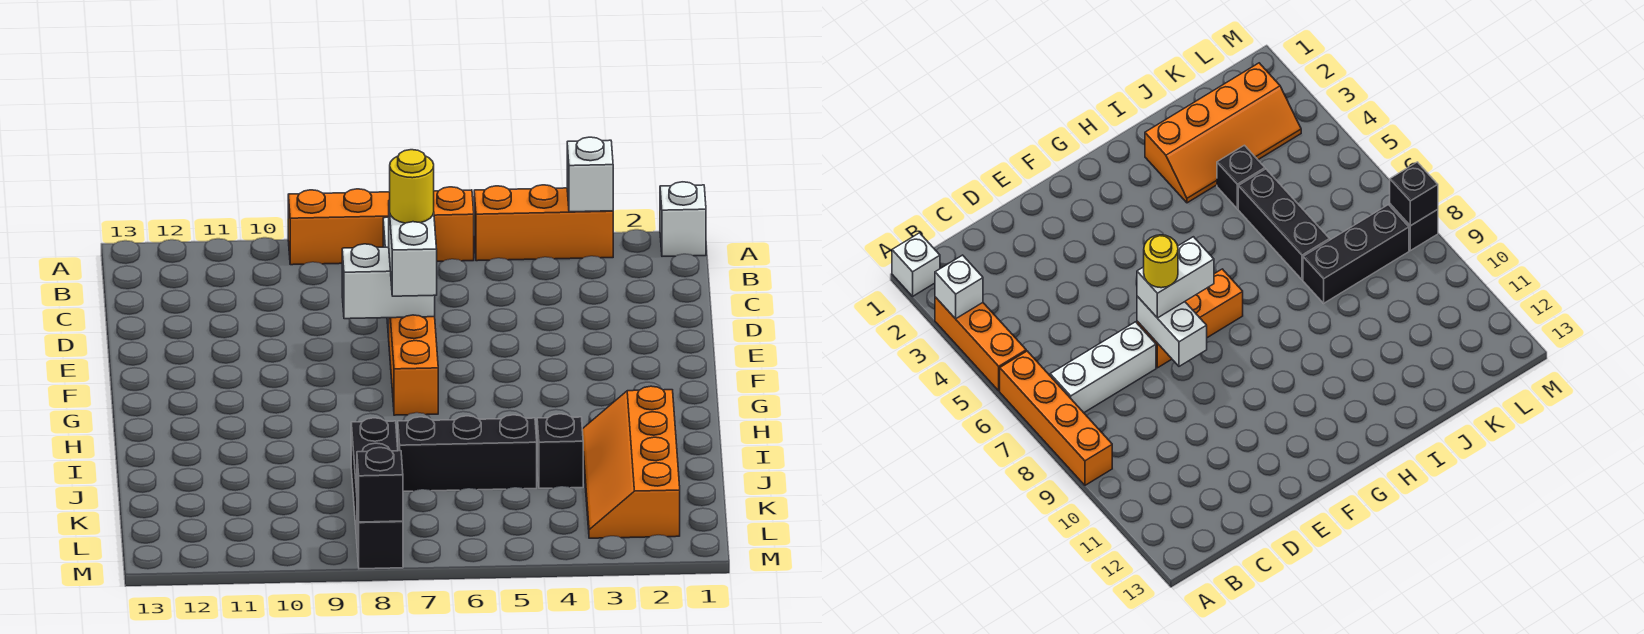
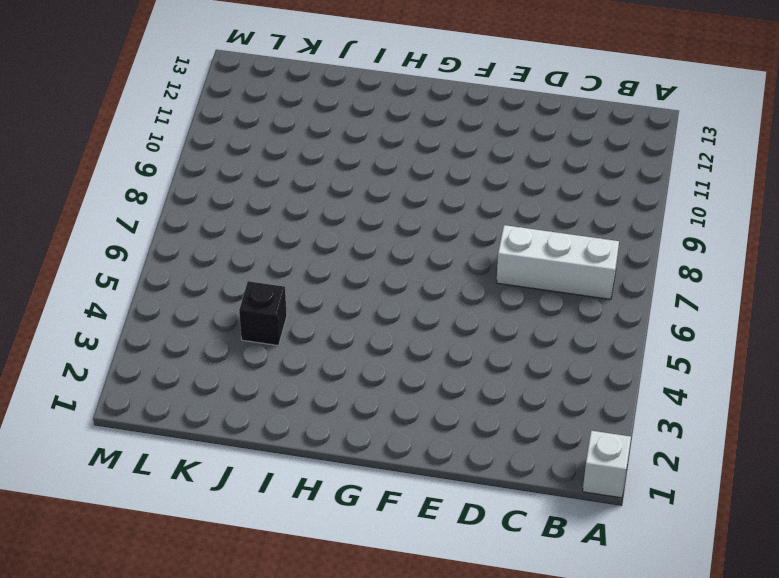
none -> orange 1x3 brick [474,185,613,261]
none -> orange 1x4 brick [288,187,474,265]
none -> orange 1x3 brick [389,315,438,415]

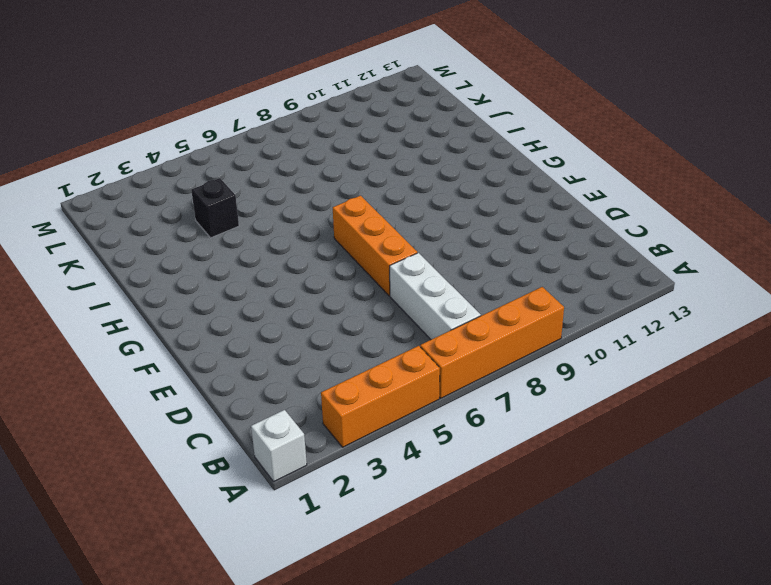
none -> orange 2x4 slope [582,386,680,538]
none -> black 1x3 brick [398,415,537,491]
none -> black 1x3 brick [351,418,398,539]

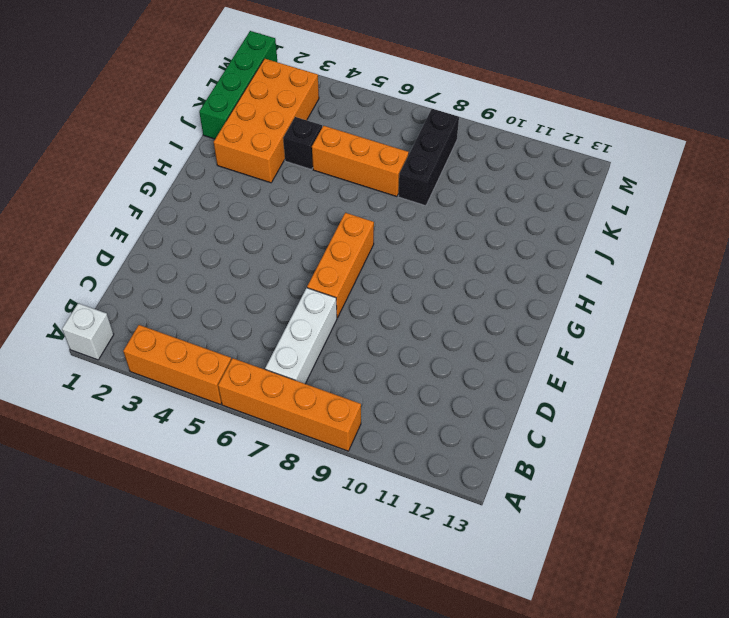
orange 2x4 brick [214,59,319,183] -> orange 2x4 slope [582,386,680,538]
green 1x4 brick [199,31,277,139] -> none
orange 1x3 brick [312,126,409,197] -> black 1x3 brick [398,415,537,491]
none -> black 1x1 brick [357,506,403,569]
none -> white 1x1 brick [567,137,613,212]
none -> white 1x2 brick [342,244,435,319]

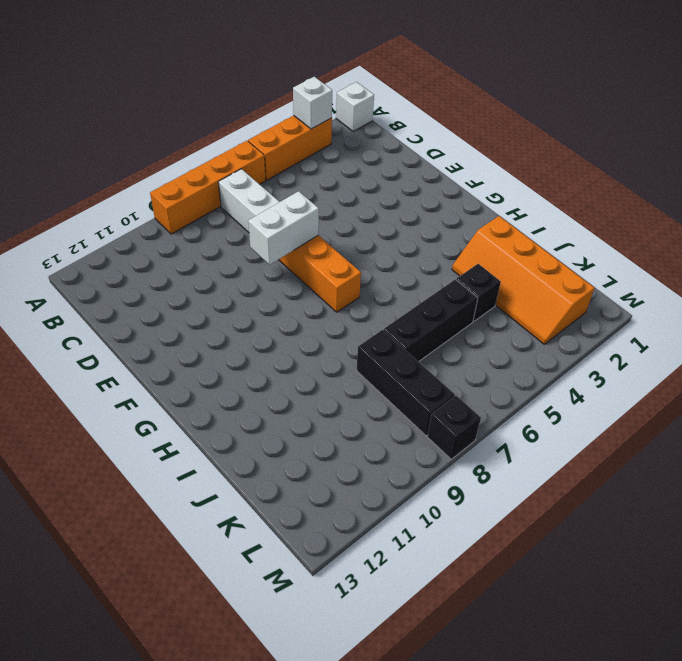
none -> black 1x1 brick [357,448,403,522]
none -> white 1x2 brick [389,200,437,296]
none -> yellow 1x1 round brick [390,150,434,223]

